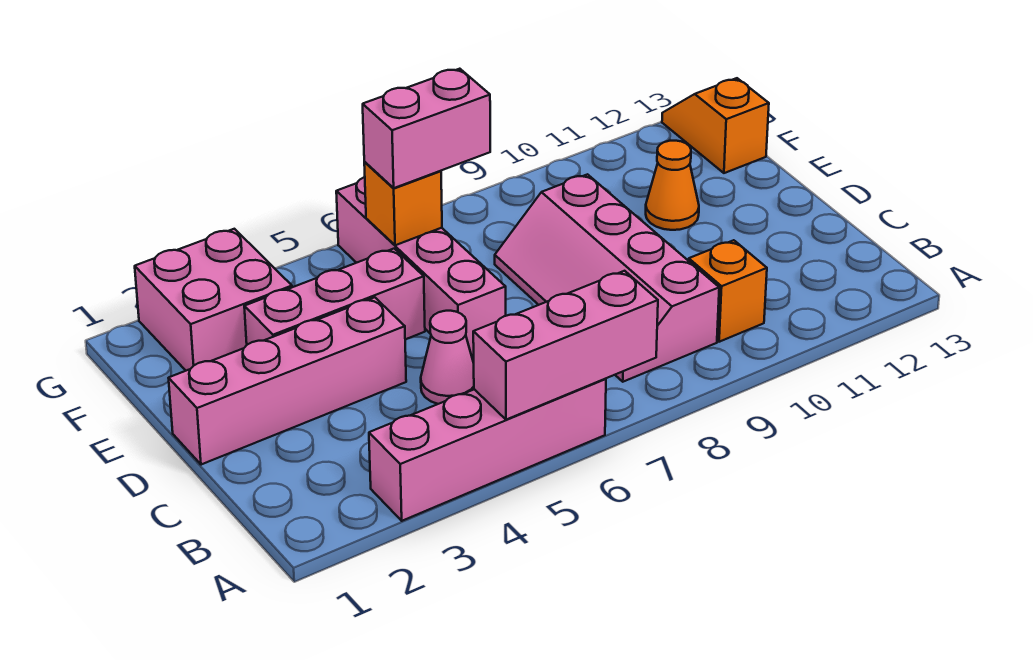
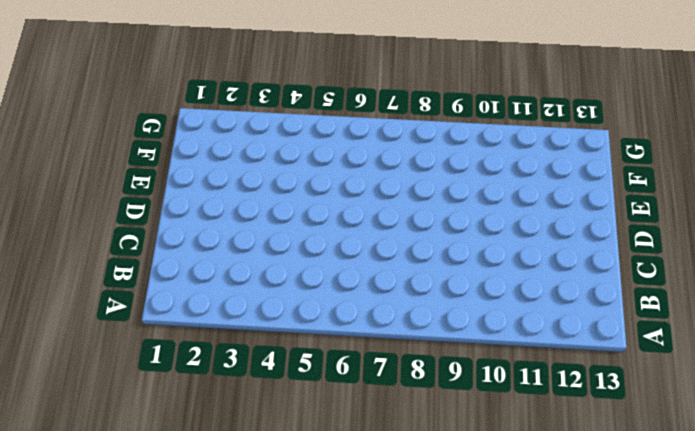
none -> pink 1x4 brick [369,379,606,521]
none -> pink 2x4 slope [495,174,719,382]
none -> orange 1x1 brick [689,240,767,342]

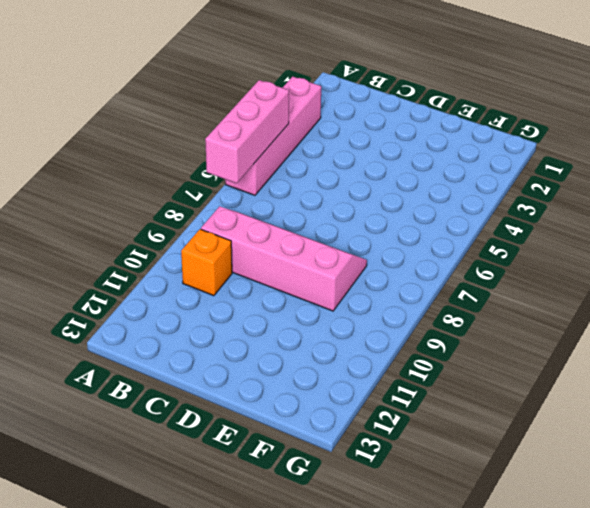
none -> pink 1x1 cone [421,311,474,404]
none -> pink 1x4 brick [169,297,406,465]
none -> pink 1x4 brick [336,177,506,356]

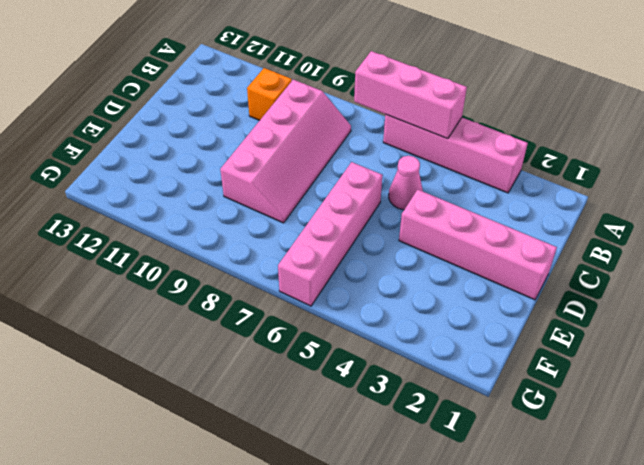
none -> pink 1x3 brick [244,249,425,345]
none -> orange 1x1 cone [646,141,699,230]
none -> pink 2x2 brick [135,229,292,371]

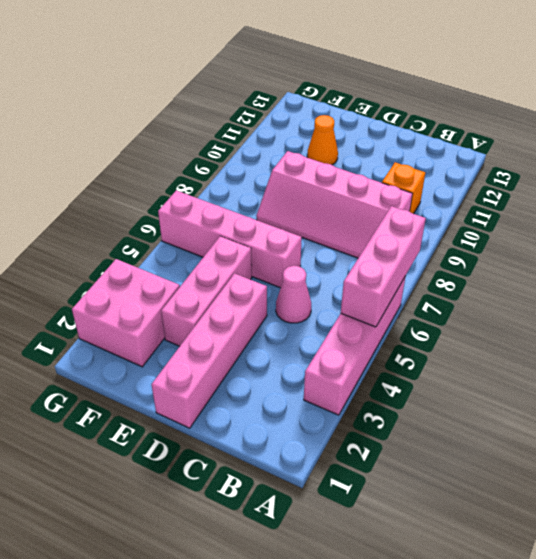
none -> orange 1x2 slope [662,78,769,173]
none -> orange 1x1 brick [364,162,442,245]
none -> pink 1x2 brick [363,69,490,188]

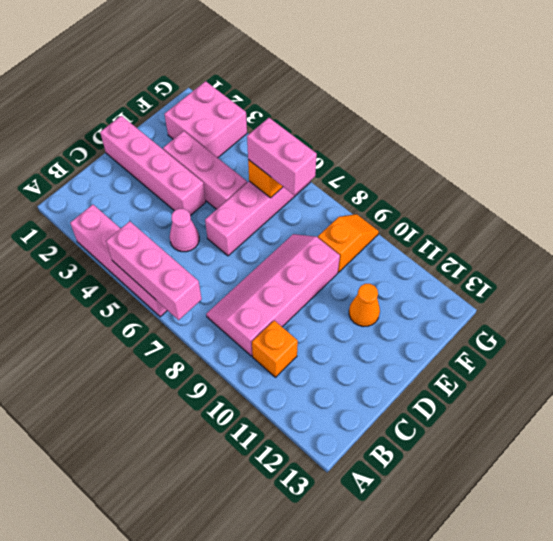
orange 1x2 slope [318,214,379,272] -> orange 1x2 slope moved to [662,78,769,173]

